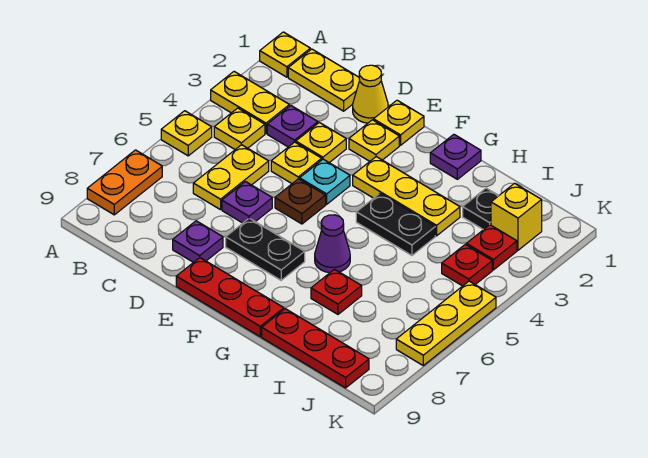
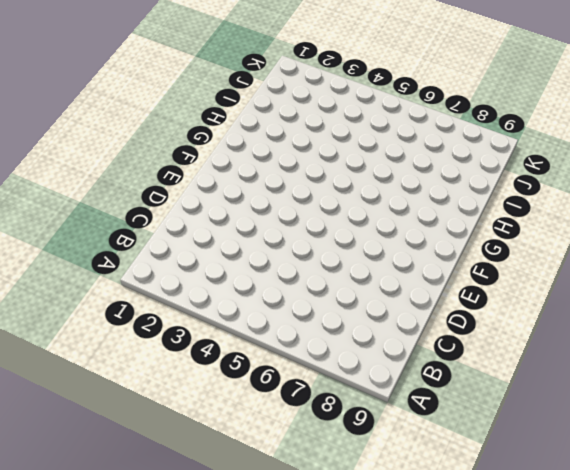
none -> yellow 1x1 plate [260,32,310,77]
none -> yellow 1x2 plate [211,72,289,133]
none -> yellow 1x1 plate [161,111,212,156]
none -> orange 1x2 plate [87,150,162,215]

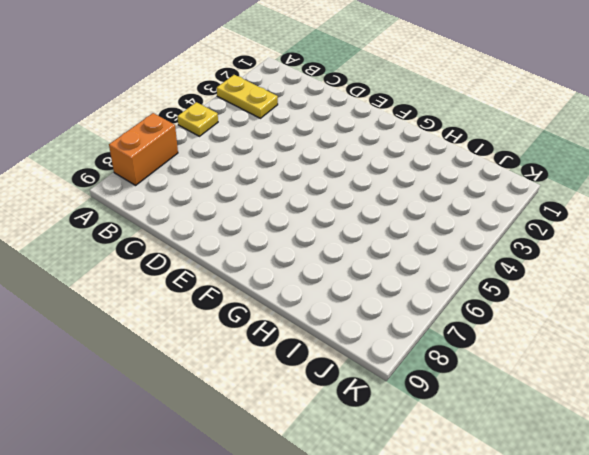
orange 1x2 brick [109,113,178,185] -> orange 1x2 plate [87,150,162,215]
none -> yellow 1x1 plate [260,32,310,77]
none -> yellow 1x2 plate [288,49,360,111]
none -> yellow 1x1 plate [214,108,265,150]
none -> purple 1x1 plate [267,106,318,147]

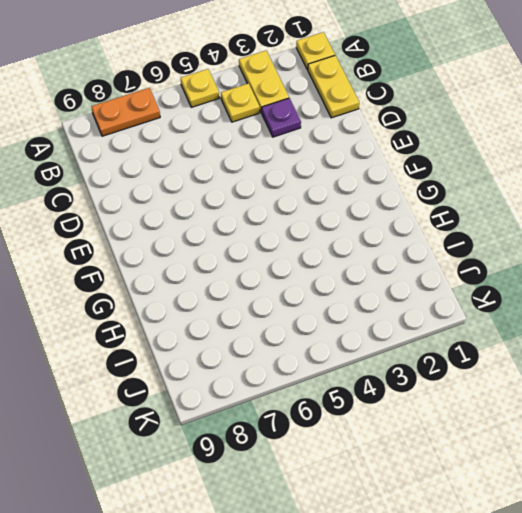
none -> yellow 1x2 plate [193,145,269,210]
none -> yellow 1x1 cone [353,65,388,123]
none -> yellow 1x1 plate [296,123,346,163]
none -> yellow 1x1 plate [271,142,322,183]

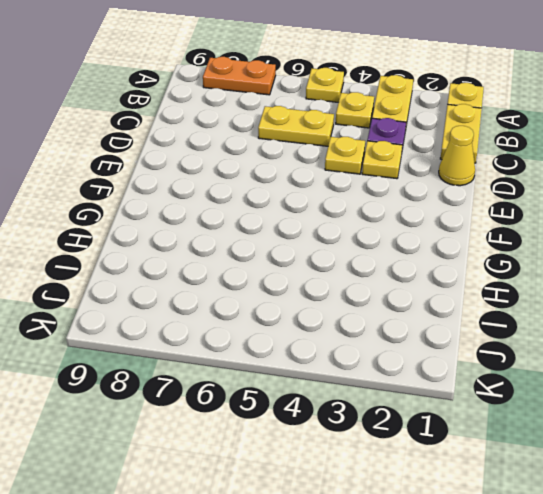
none -> purple 1x1 plate [222,182,272,223]
none -> purple 1x1 plate [173,221,223,262]
none -> yellow 1x1 plate [374,100,424,145]
none -> yellow 1x1 plate [349,120,399,161]

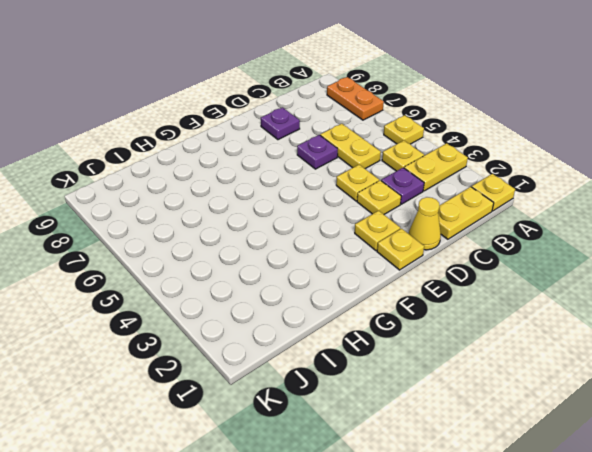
none -> cyan 1x1 plate [300,159,350,204]
none -> brown 1x1 plate [275,179,326,224]
none -> black 1x2 plate [226,218,305,280]
none -> red 1x3 plate [176,258,284,337]

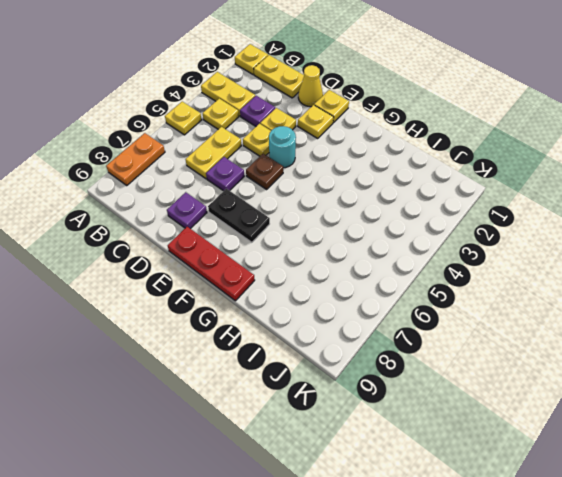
cyan 1x1 round brick [269,126,296,168] -> cyan 1x1 plate [300,159,350,204]
none -> yellow 1x3 plate [353,157,460,236]
none -> purple 1x1 plate [430,134,481,179]
none -> black 1x2 plate [356,194,435,255]
none -> purple 1x1 cone [315,215,350,273]

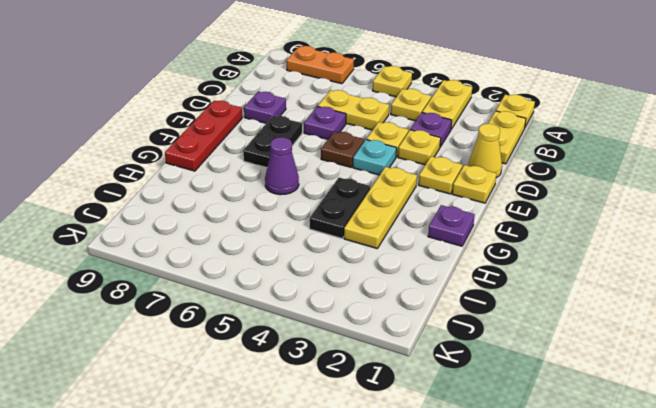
none -> red 1x1 plate [311,269,362,314]
none -> red 1x3 plate [262,309,369,388]
none -> black 1x1 plate [463,188,499,230]
none -> yellow 1x1 brick [491,183,542,250]

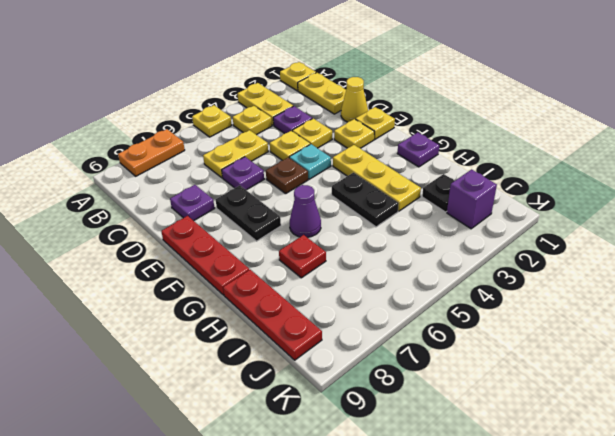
purple 1x1 brick [447,169,497,229] -> yellow 1x1 brick [491,183,542,250]
none -> red 1x1 plate [466,225,517,270]
none -> red 1x1 plate [442,244,492,286]
none -> yellow 1x3 plate [396,281,496,365]

